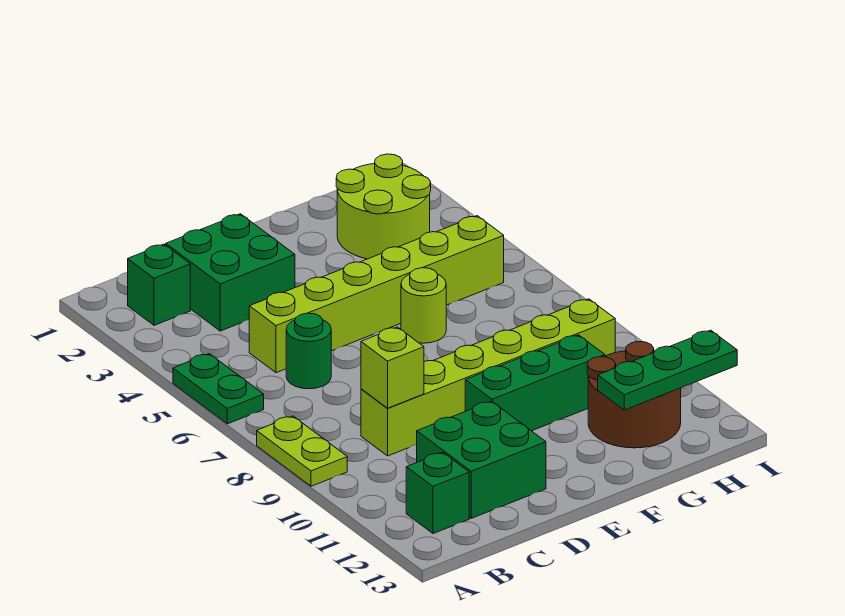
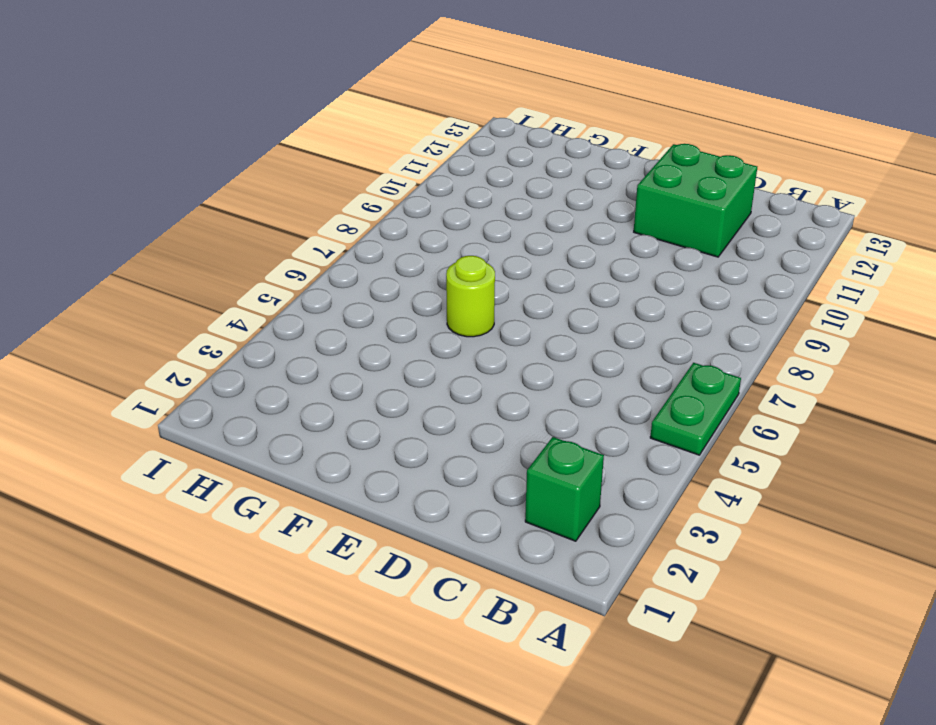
none -> lime 1x2 plate [257,416,347,486]
none -> green 1x1 brick [406,452,469,534]
none -> green 2x2 brick [166,214,295,331]

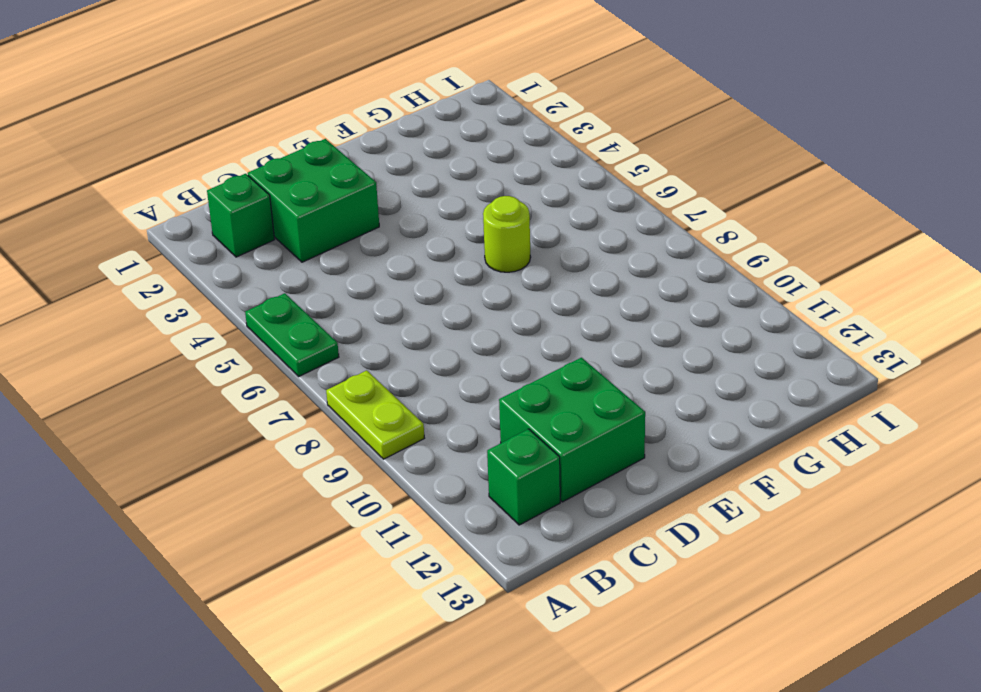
none -> lime 1x6 brick [249,216,504,373]
none -> green 1x1 round brick [286,313,331,389]
none -> lime 1x6 brick [361,299,615,456]

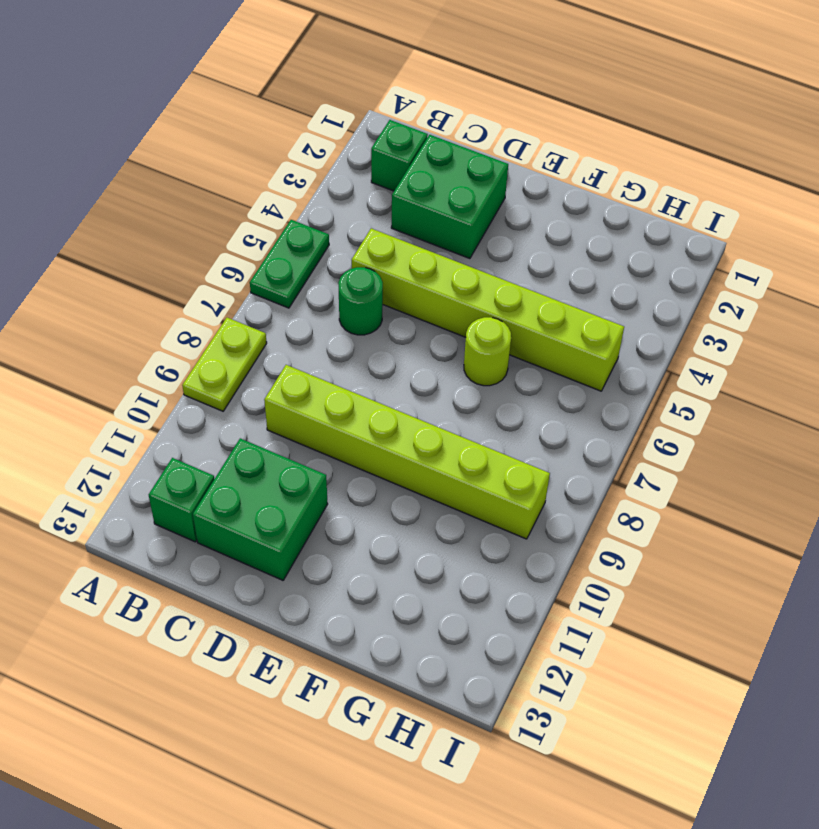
none -> green 1x3 brick [465,335,605,431]
none -> lime 2x2 round brick [336,154,431,259]
none -> brown 2x2 round brick [587,341,681,448]

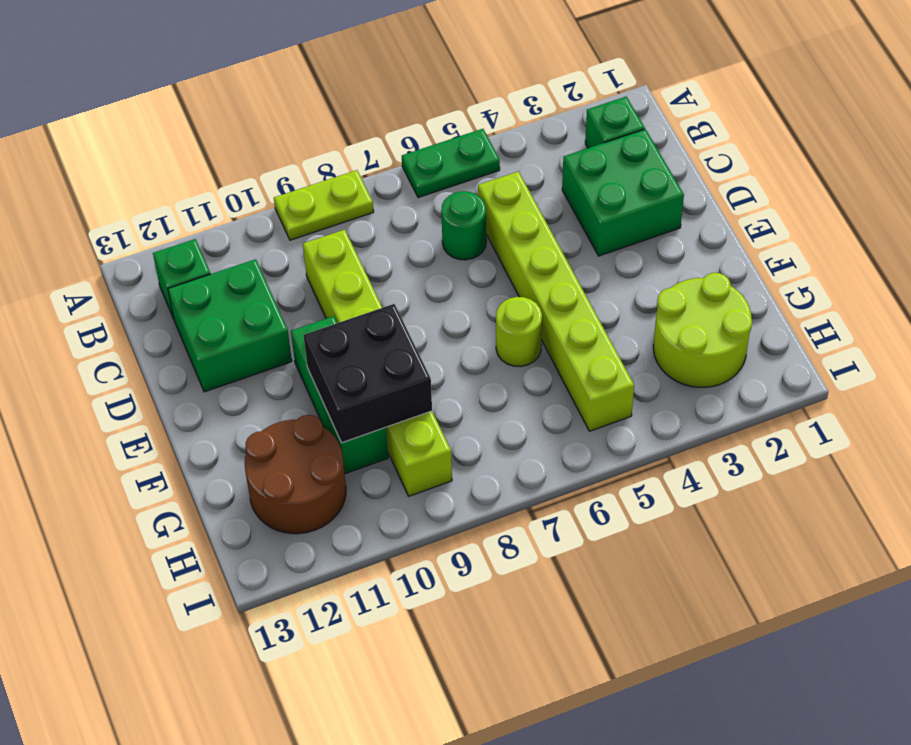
black 2x2 brick [304,304,432,443] -> none
none -> lime 1x1 brick [361,327,424,408]
none -> green 1x3 plate [598,330,737,410]

